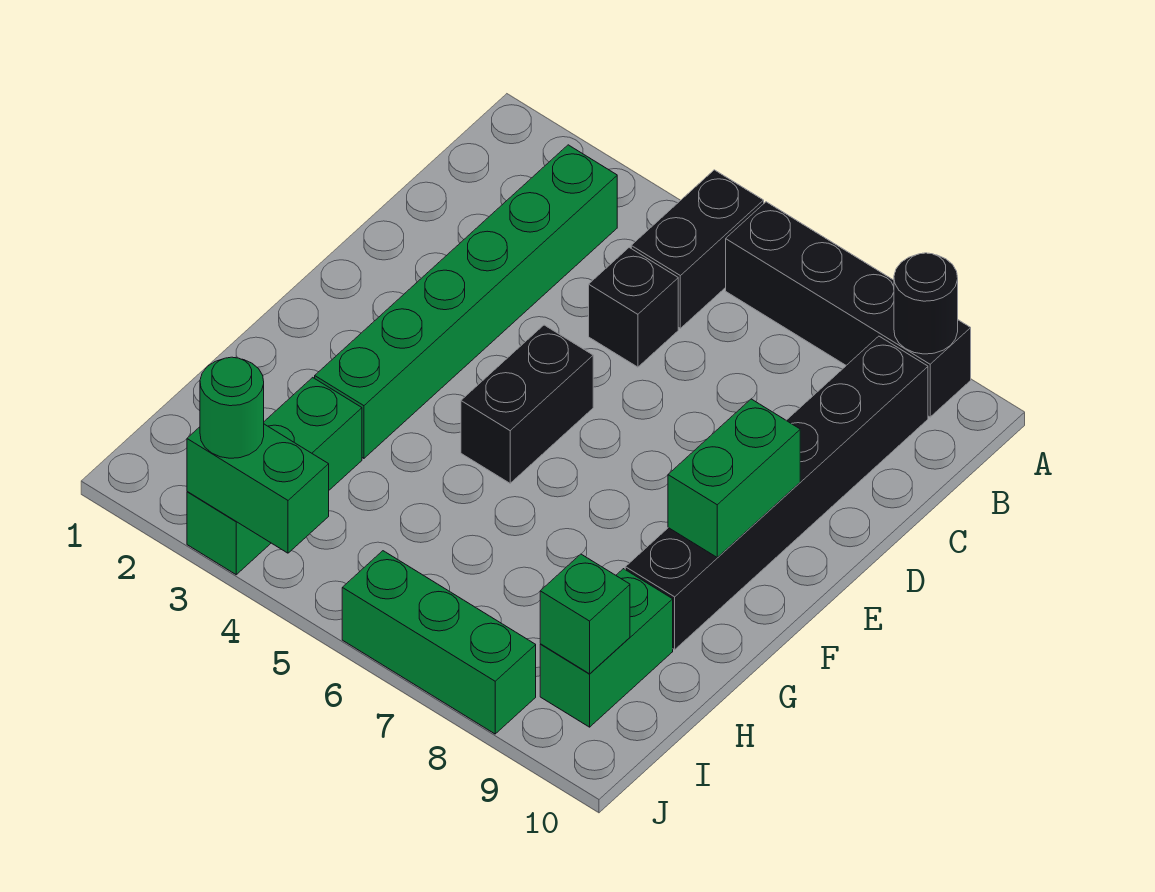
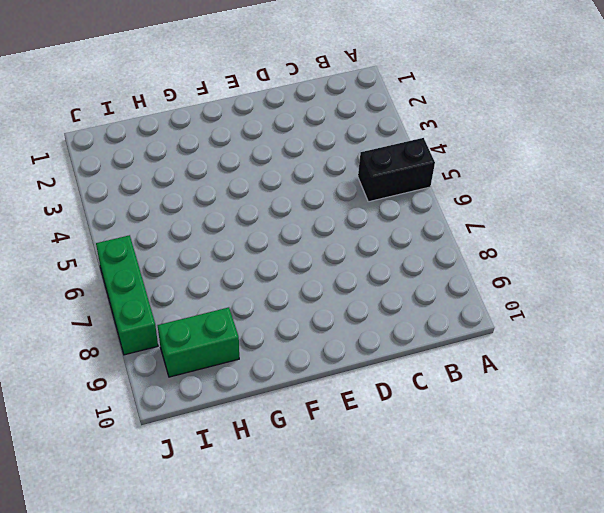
none -> black 1x4 brick [726,202,971,417]
none -> green 1x6 brick [315,145,617,458]
none -> black 1x6 brick [625,336,928,649]

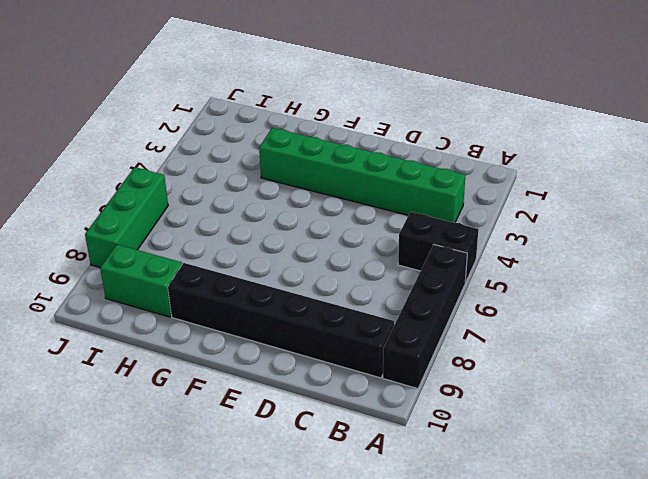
none -> black 1x1 brick [589,248,678,367]
none -> black 1x2 brick [461,325,593,483]
none -> green 1x3 brick [187,378,362,575]

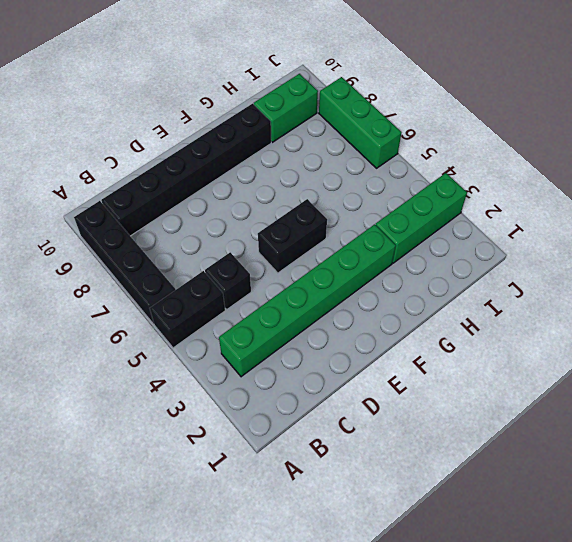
none -> black 1x1 round brick [894,253,958,354]
none -> green 1x2 brick [668,399,800,558]
none -> green 1x1 brick [540,554,630,674]

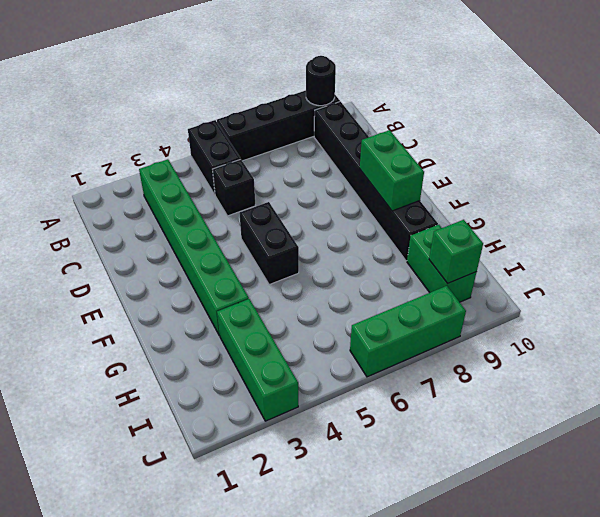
none -> green 1x2 brick [187,424,329,553]
none -> green 1x1 round brick [200,357,264,458]

